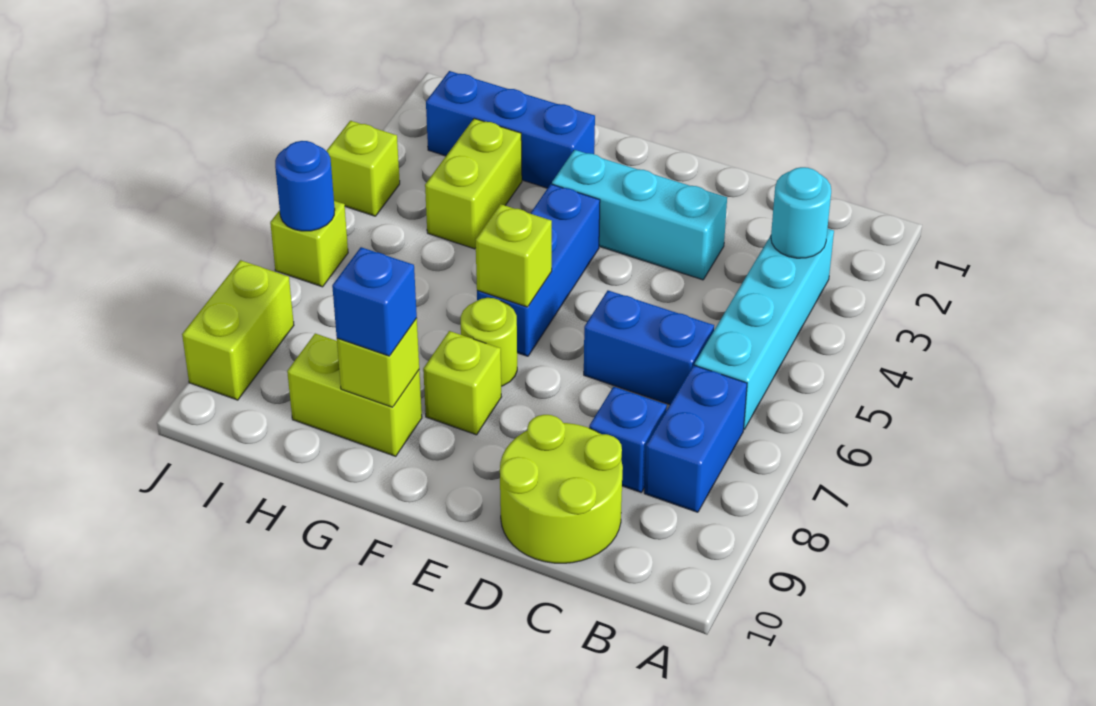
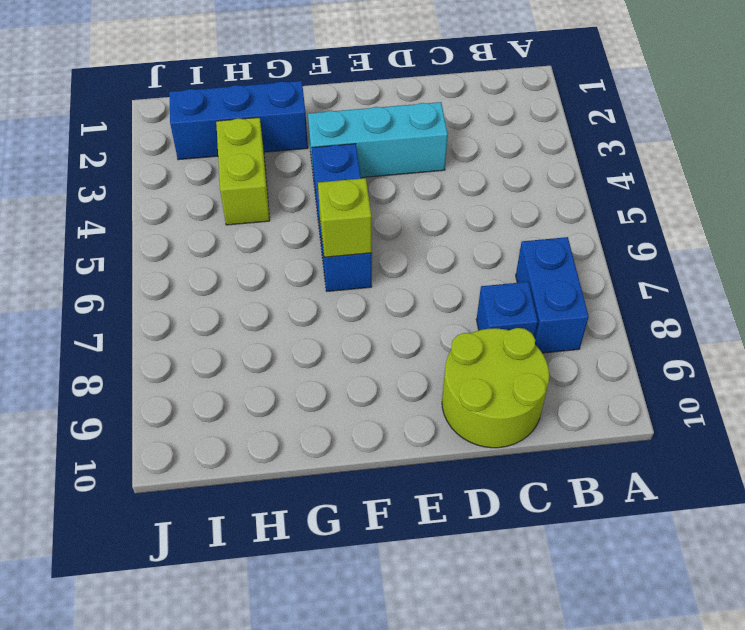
none -> cyan 1x4 brick [695,229,834,429]
none -> blue 1x2 brick [584,290,714,404]
none -> lime 1x1 round brick [461,298,517,386]

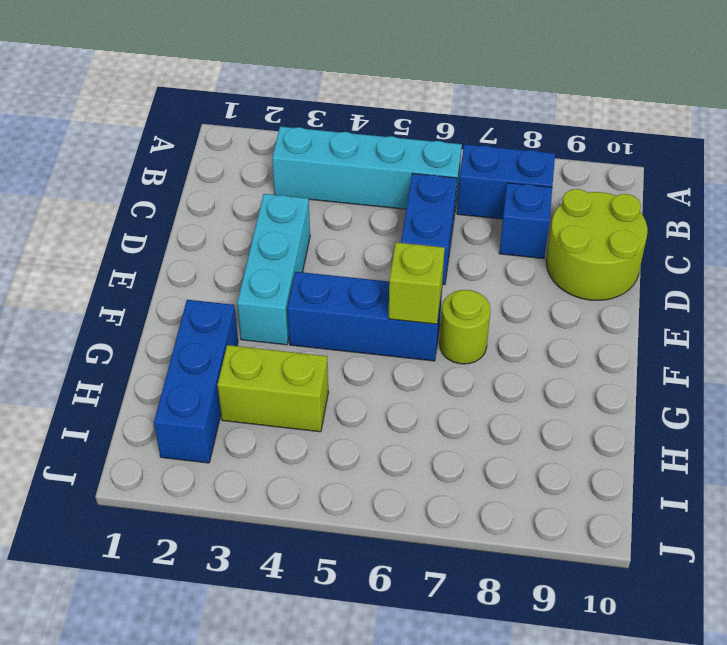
none -> lime 1x1 brick [423,331,501,435]
none -> lime 1x2 brick [287,334,422,456]
none -> lime 1x1 brick [327,121,400,216]

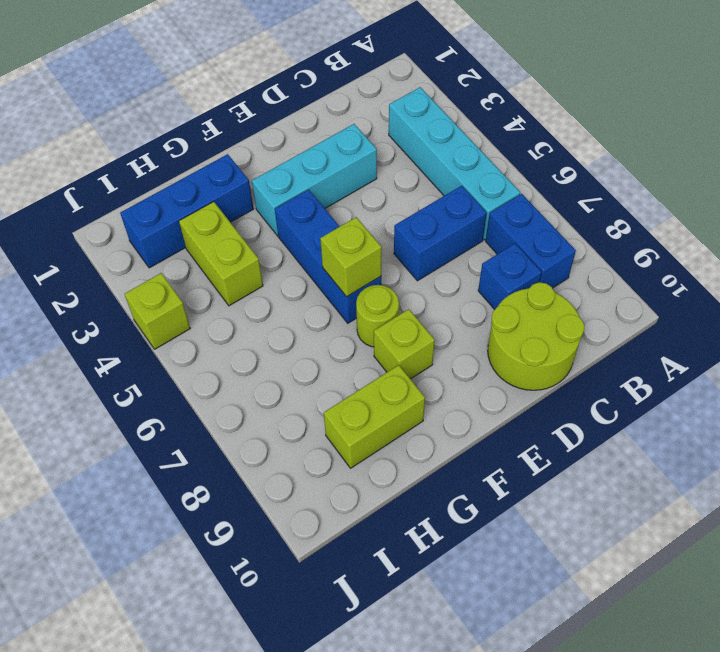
none -> lime 1x1 brick [270,201,348,287]
none -> lime 1x2 brick [182,260,294,400]
none -> cyan 1x1 round brick [771,167,831,258]

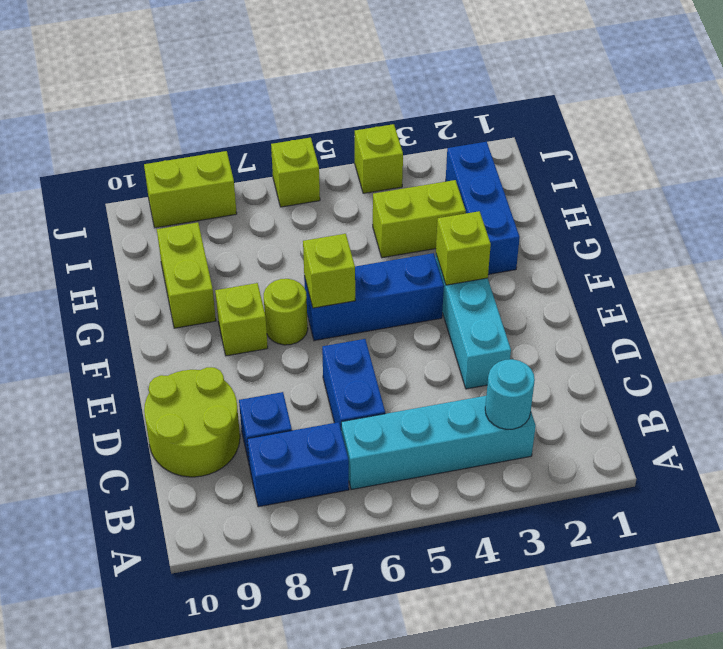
lime 1x1 brick [436,211,491,285] -> lime 1x1 brick moved to [337,318,419,407]
none -> blue 1x1 round brick [275,141,335,231]
none -> blue 1x1 brick [332,247,417,356]

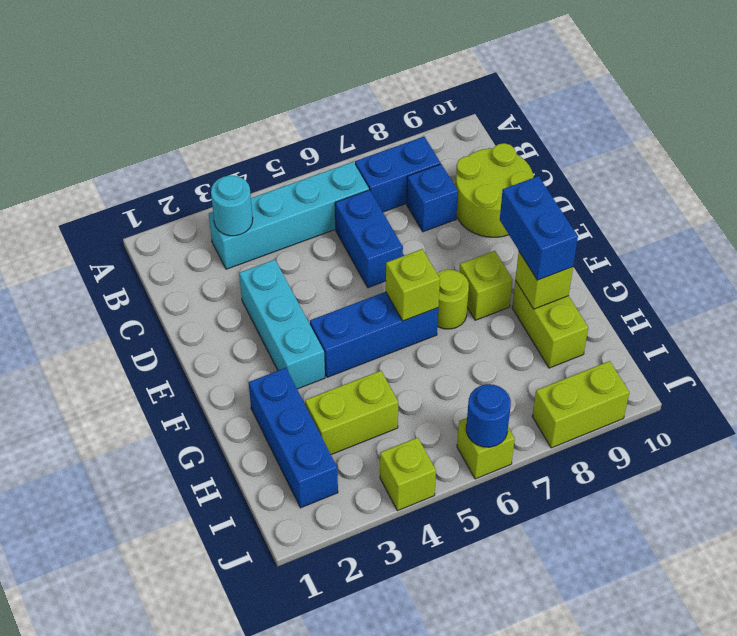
blue 1x2 brick [500,176,578,280] -> blue 1x1 brick [332,247,417,356]

